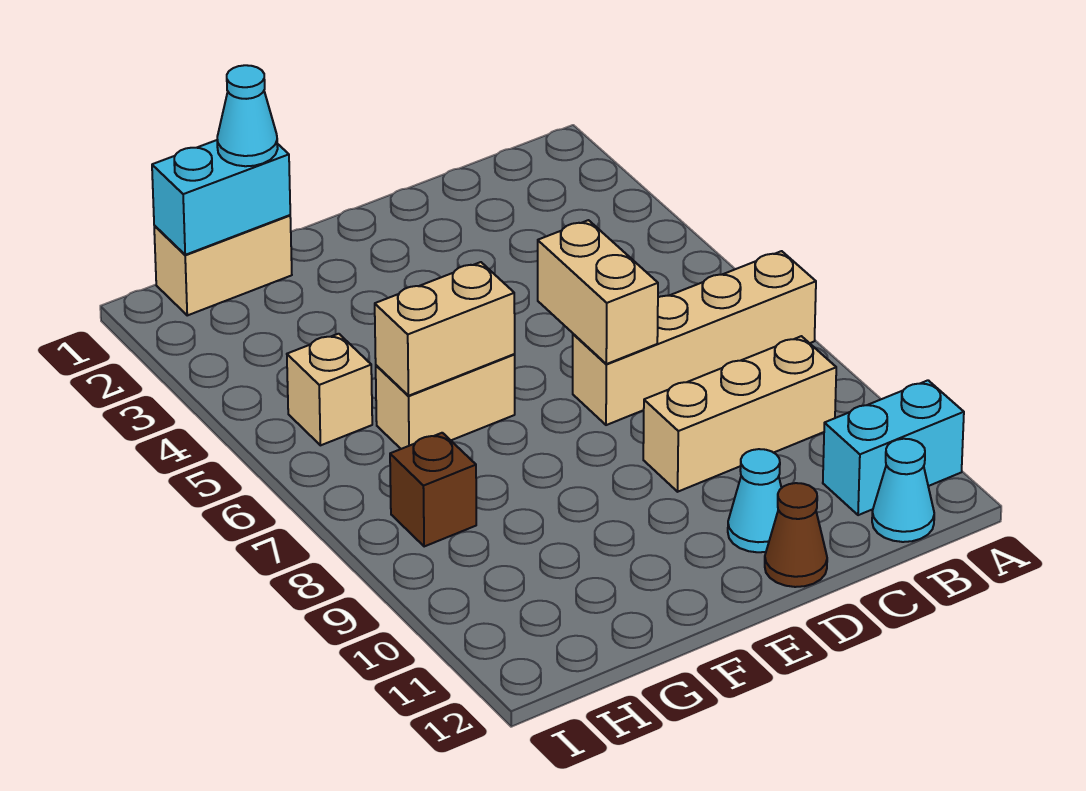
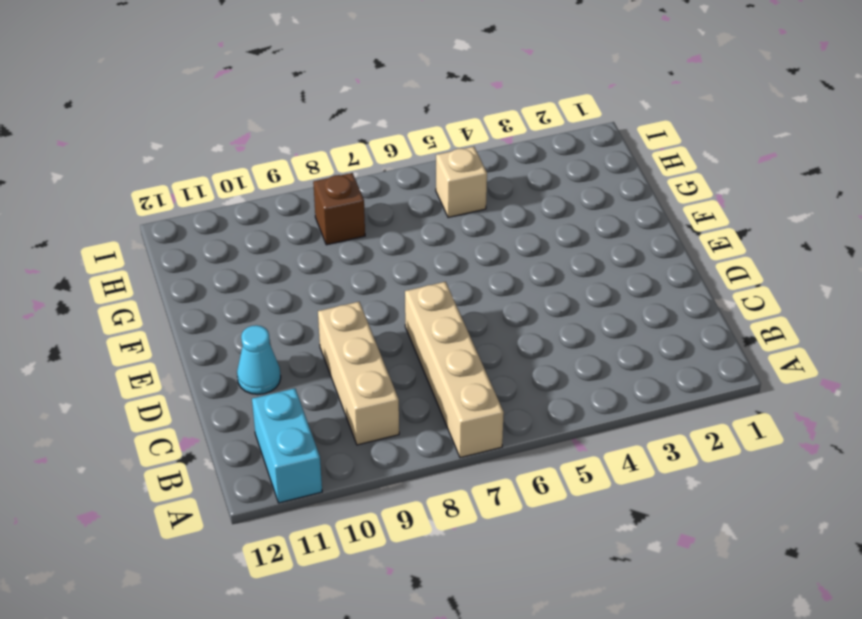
none -> cyan 1x1 cone [872,439,934,542]
none -> brown 1x1 cone [765,483,827,587]
none -> tan 1x2 brick [376,354,515,449]

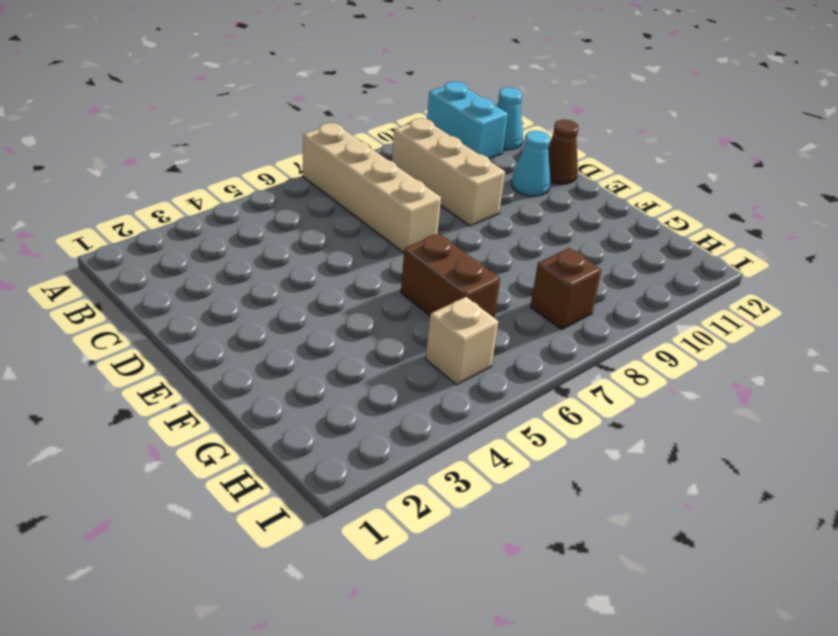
brown 1x2 brick [401,234,500,318] -> tan 1x2 brick [376,354,515,449]
none -> tan 1x2 brick [154,215,292,315]
none -> tan 1x2 brick [538,220,658,364]
none -> tan 1x2 brick [375,262,515,396]

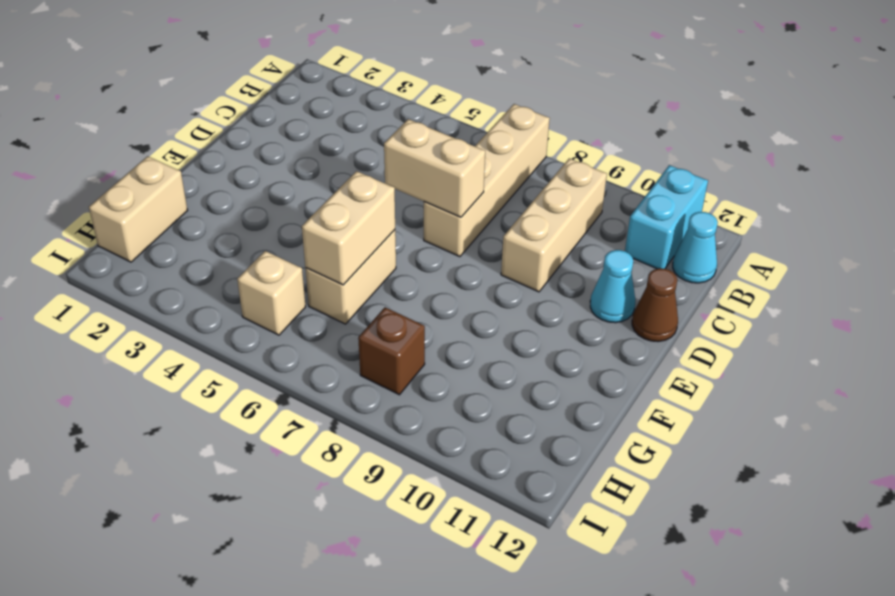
none -> cyan 1x2 brick [152,140,290,255]
none -> cyan 1x1 cone [217,65,278,166]

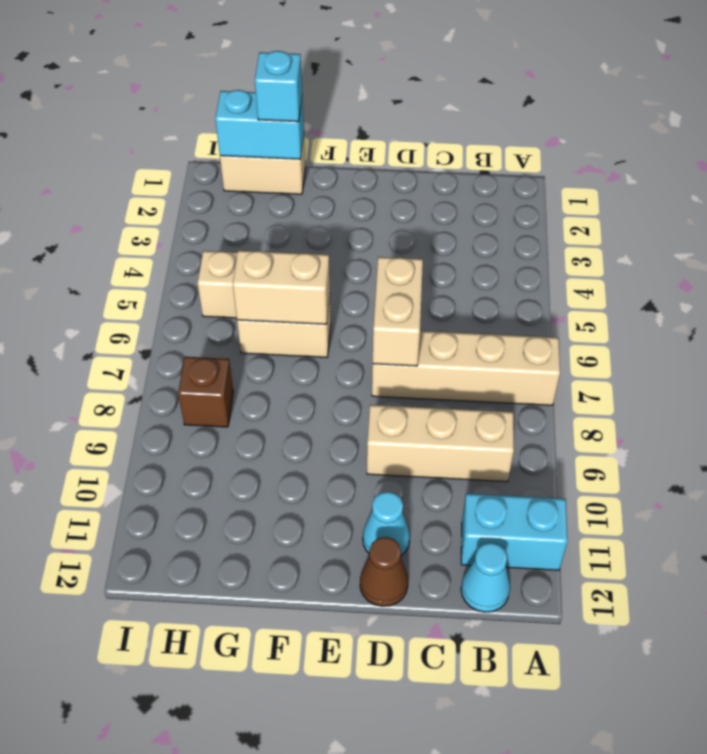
cyan 1x1 brick [255,51,302,122] -> cyan 1x1 cone [217,65,278,166]

